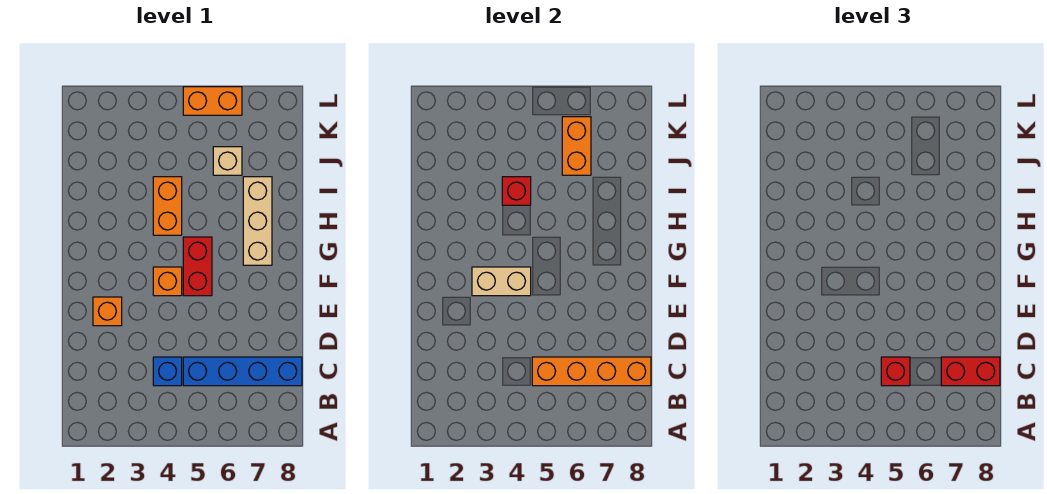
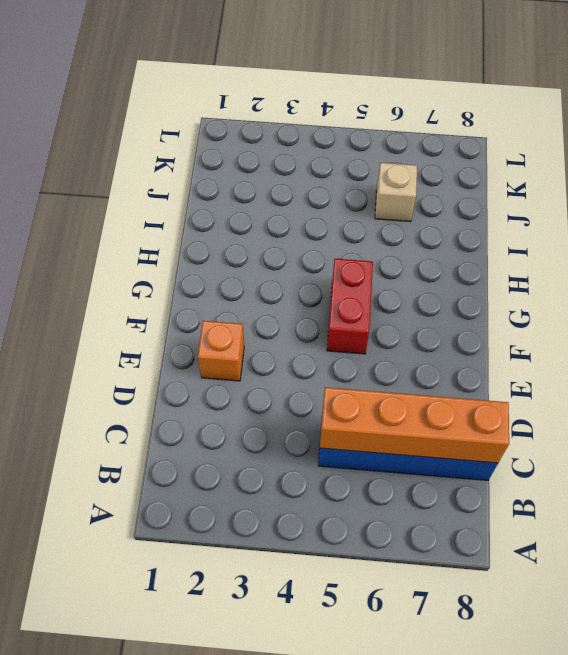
none -> blue 1x1 brick [153,357,182,386]
none -> orange 1x1 brick [153,267,182,296]
none -> tan 1x3 brick [243,177,272,265]

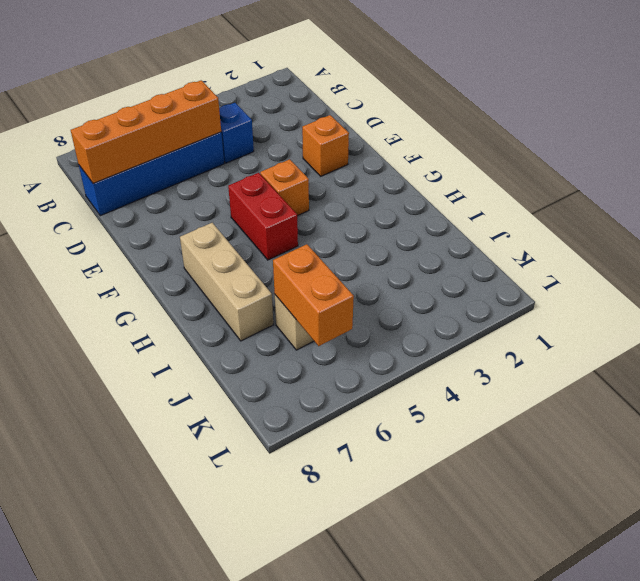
none -> orange 1x2 brick [153,177,182,235]
none -> orange 1x2 brick [183,87,242,115]
none -> tan 1x2 brick [472,267,531,296]

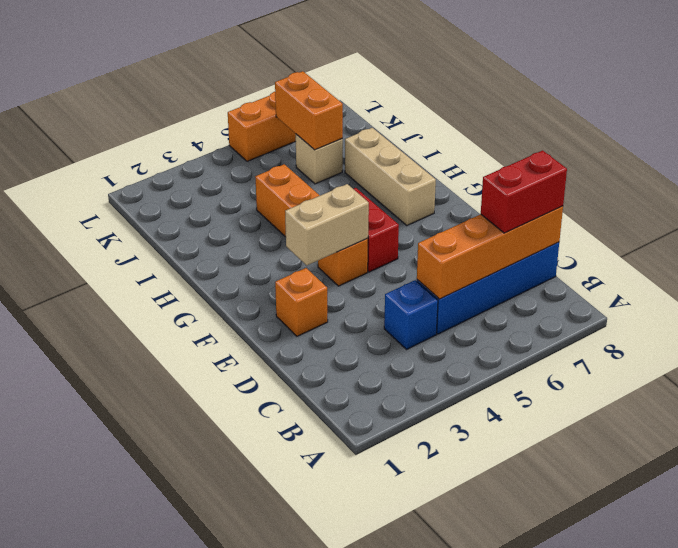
none -> red 1x1 brick [502,177,531,205]
none -> red 1x1 brick [881,357,910,386]

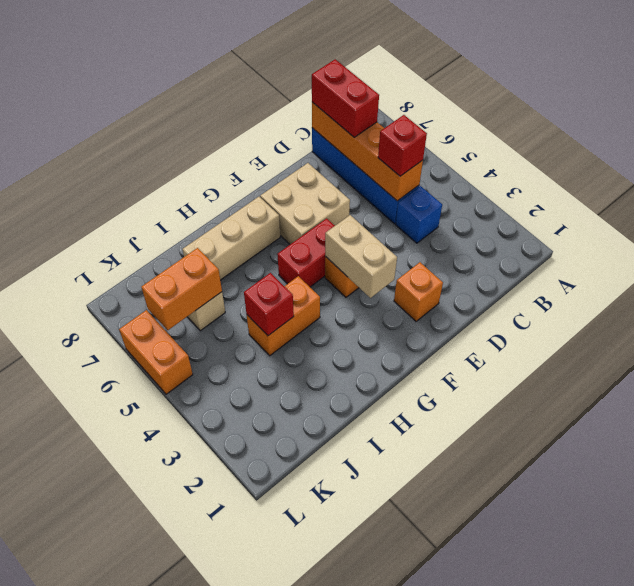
tan 2x2 brick [260,163,350,244] -> none

